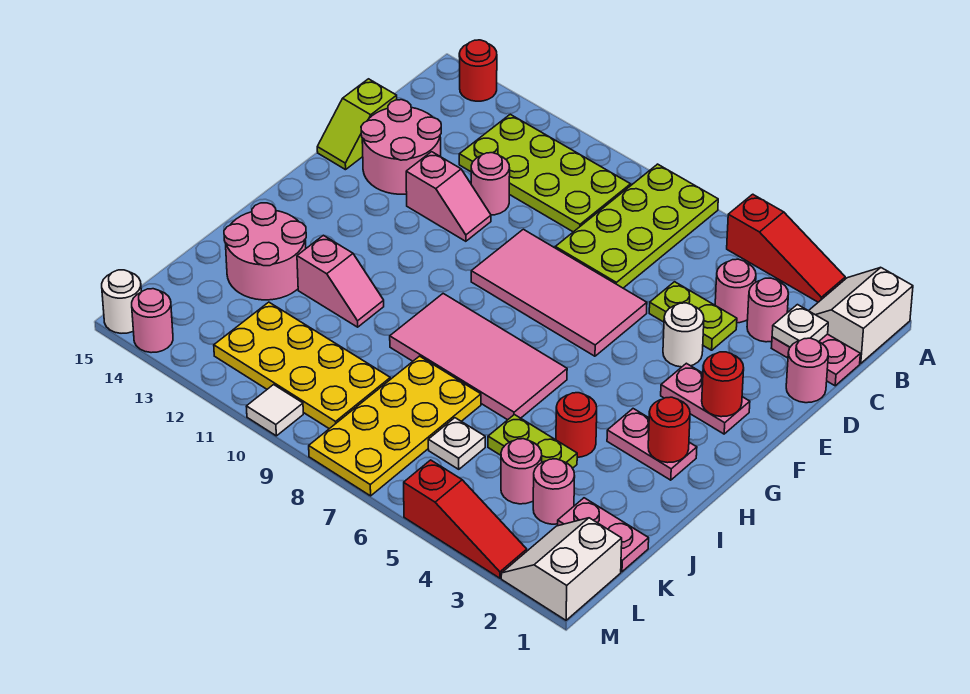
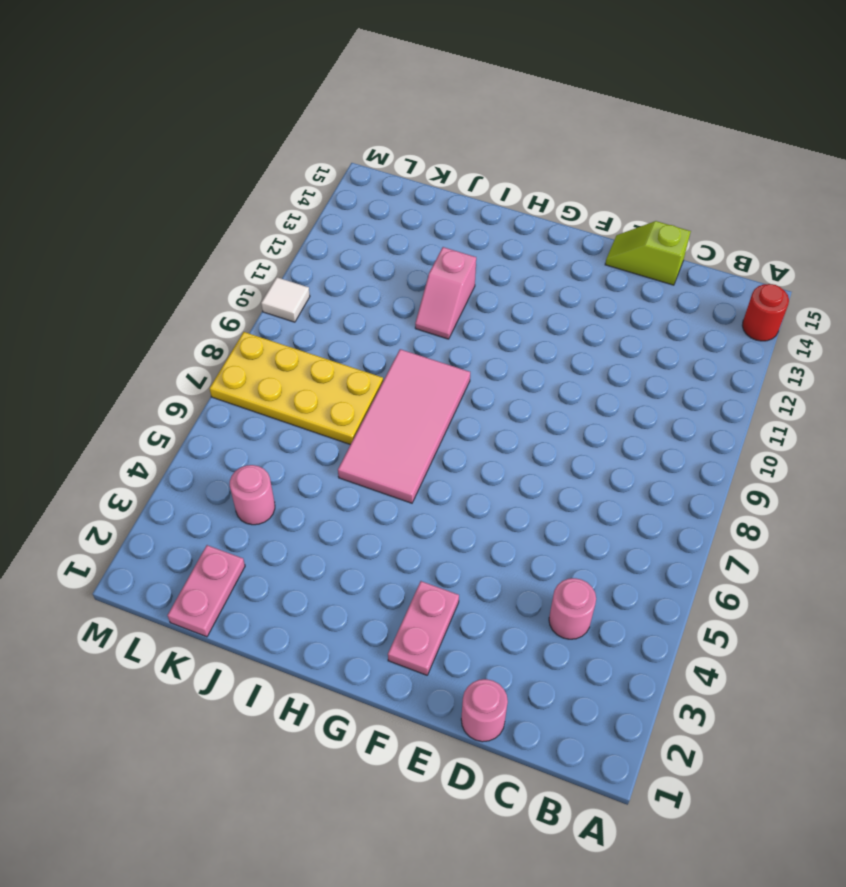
none -> white 2x2 slope [809,268,913,364]
none -> red 1x3 slope [727,194,845,302]
none -> lime 2x4 plate [555,164,718,288]
none -> lime 2x4 plate [459,114,631,232]

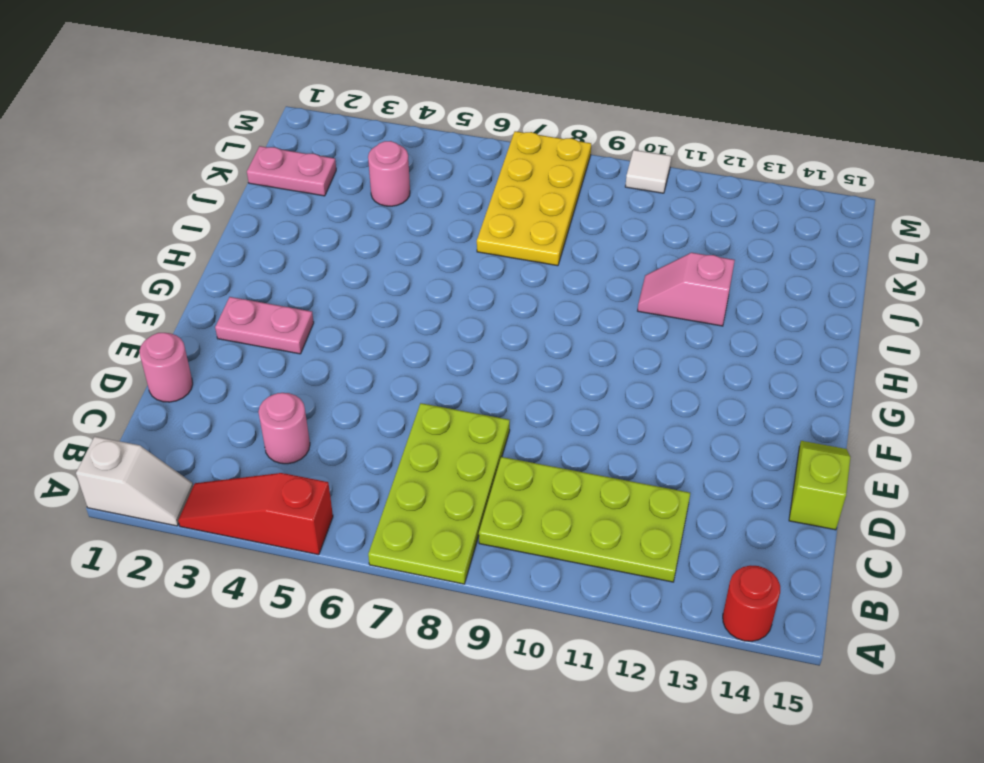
white 1x2 slope [76,437,193,526] -> white 2x2 slope [809,268,913,364]
none -> pink 1x2 plate [772,334,860,386]
none -> pink 1x1 round brick [747,278,788,342]
none -> lime 1x2 plate [649,282,737,350]
none -> pink 1x1 round brick [471,153,510,215]

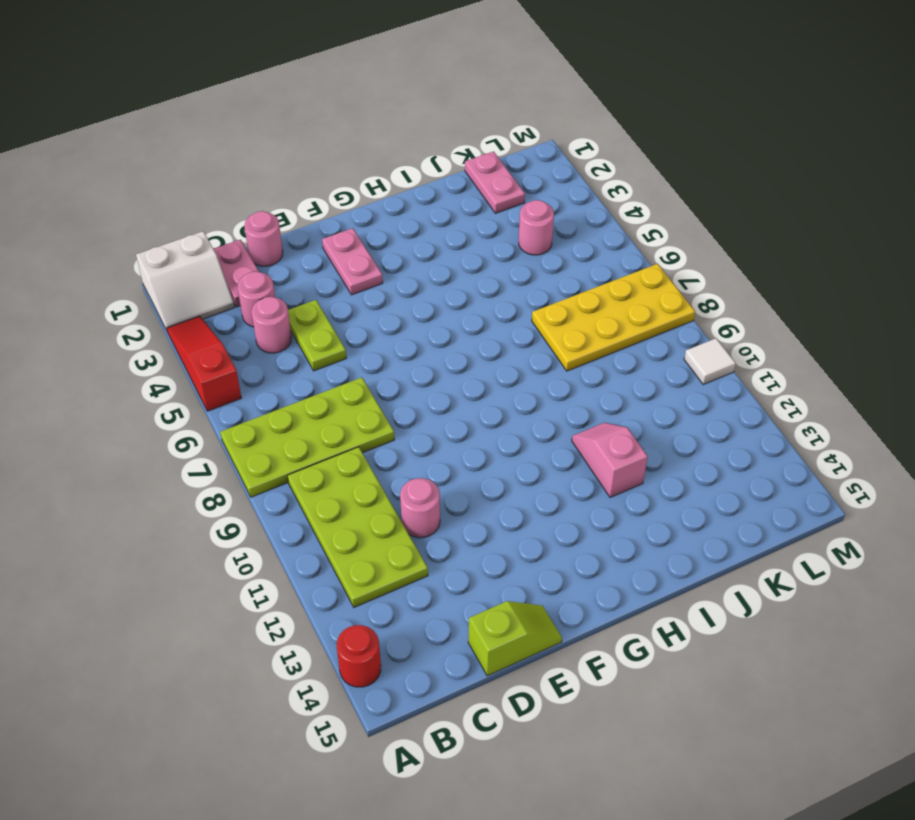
none -> pink 2x2 round brick [361,100,441,194]
none -> white 1x1 round brick [663,303,704,367]
none -> pink 2x4 tile [471,229,647,356]
none -> pink 1x2 slope [406,152,491,241]

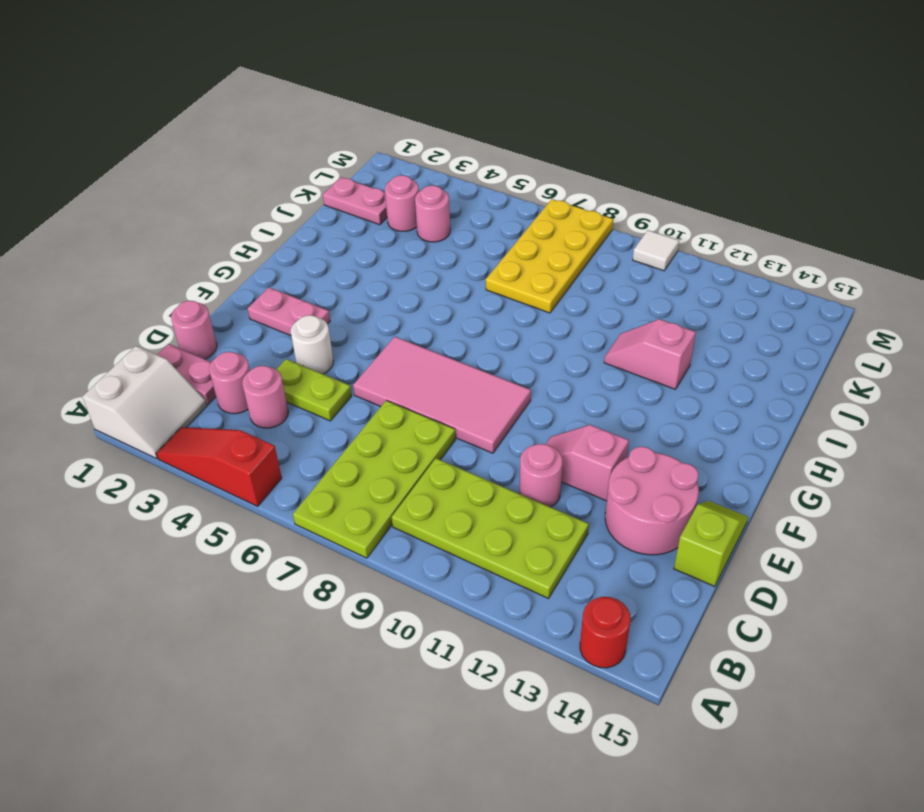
none -> pink 1x2 plate [607,409,697,480]
none -> pink 2x4 tile [390,294,567,420]
none -> red 1x1 round brick [556,393,597,457]
none -> pink 2x2 round brick [224,203,306,300]

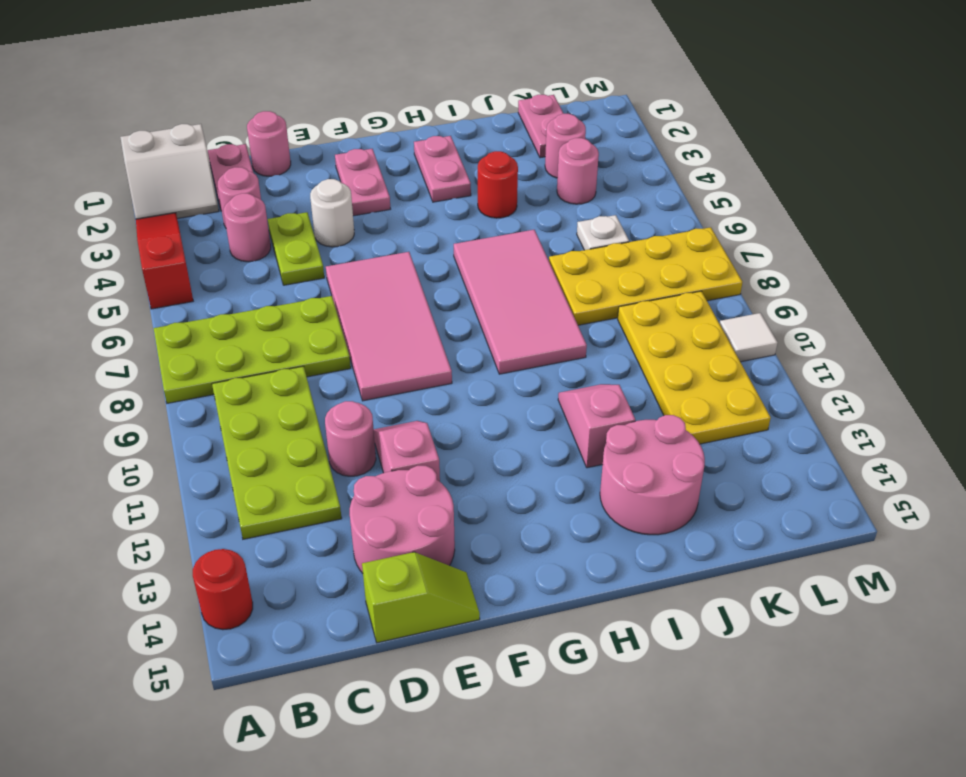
none -> lime 1x2 plate [488,415,577,468]
none -> white 2x2 slope [501,518,622,620]
none -> red 1x3 slope [404,460,527,578]
none -> pink 1x1 round brick [132,289,173,353]

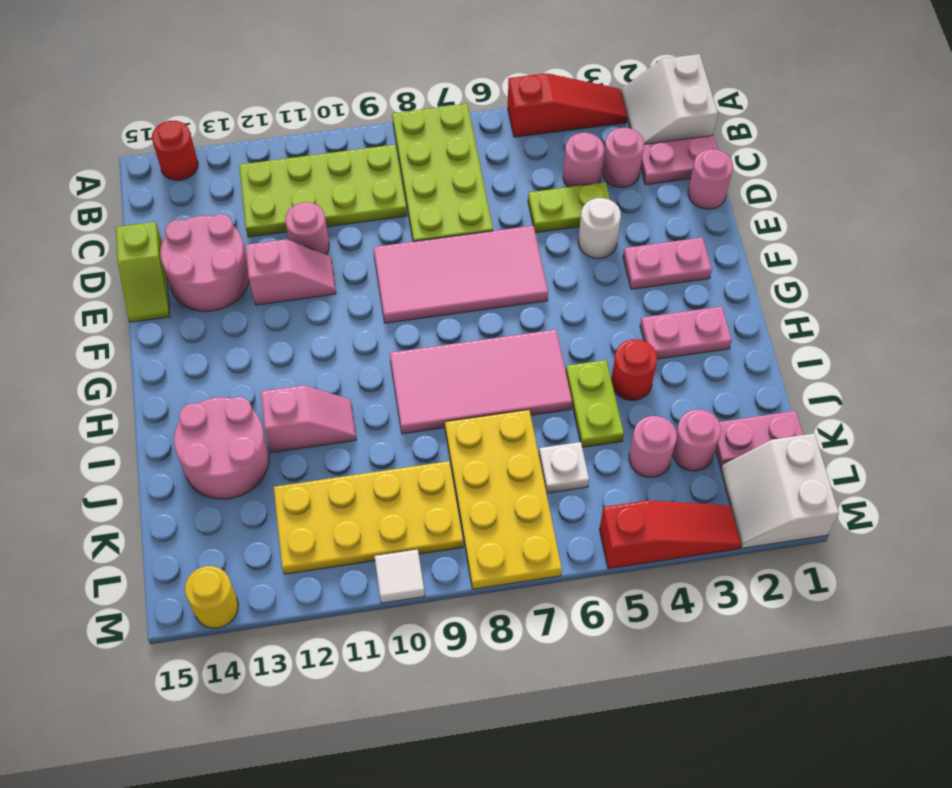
lime 1x2 plate [566,360,624,447] -> lime 1x2 plate turned to [488,415,577,468]
yellow 1x1 round brick [185,566,238,628] -> pink 1x1 round brick [132,289,173,353]
none -> white 1x1 round brick [102,270,141,333]
none -> white 1x1 plate [772,305,828,347]
none -> red 1x1 round brick [702,352,744,417]
none -> red 1x1 round brick [648,397,690,463]

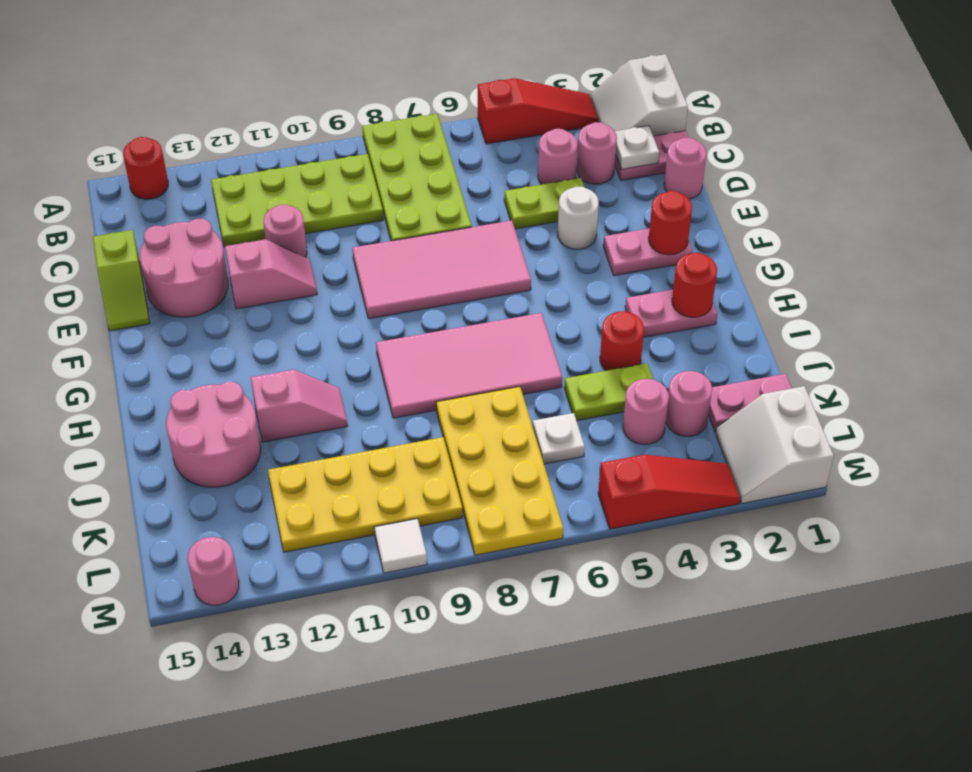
none -> white 1x1 round brick [102,270,141,333]

